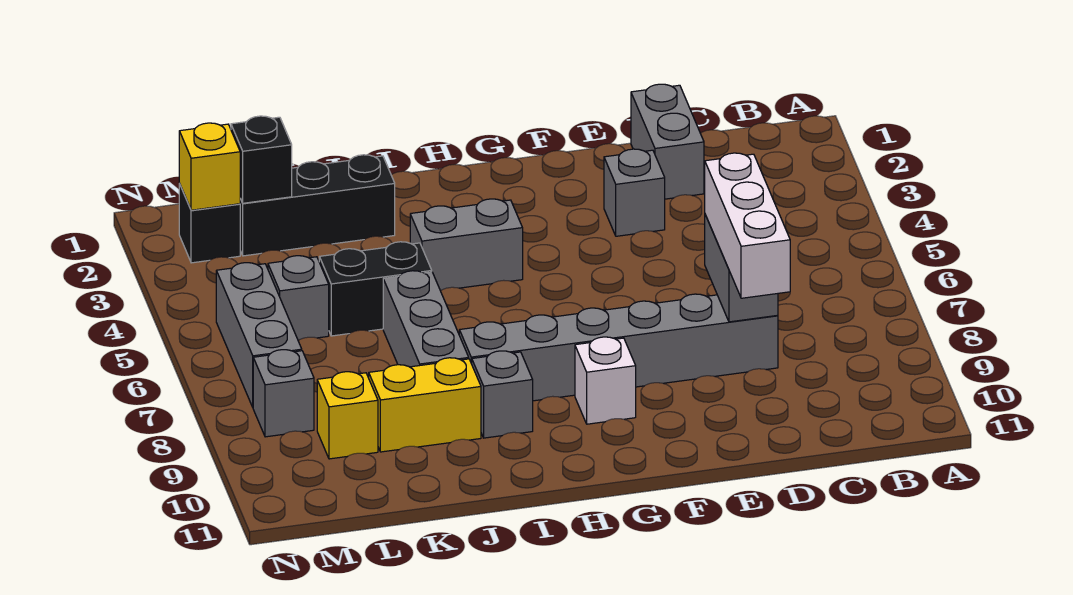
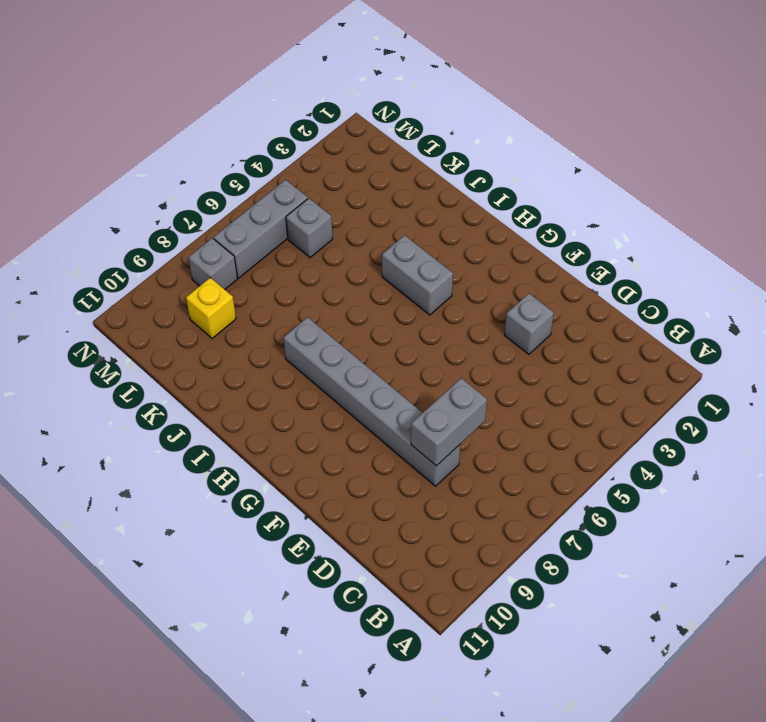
none -> grey 1x2 brick [631,84,704,199]
none -> white 1x1 brick [575,337,636,424]
none -> grey 1x1 brick [472,351,533,438]

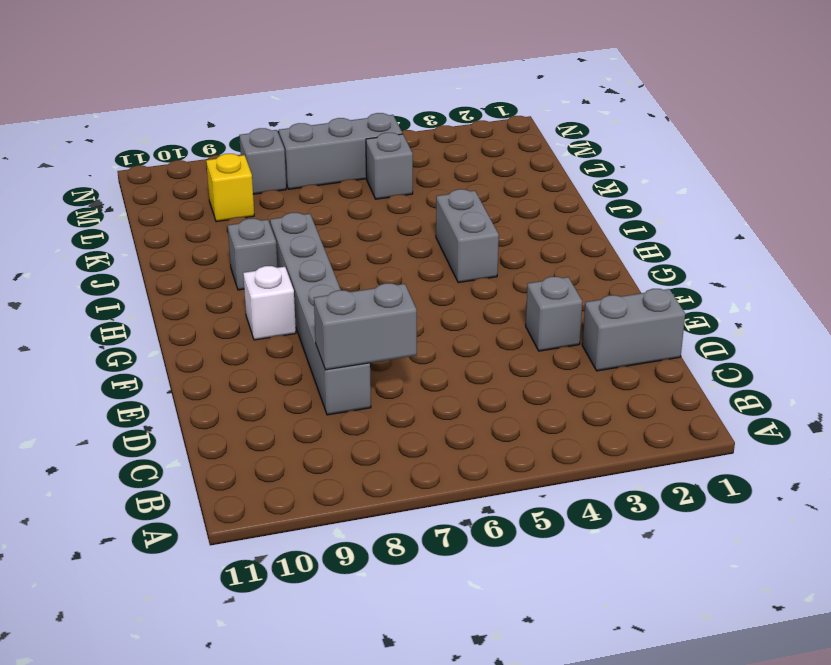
none -> black 1x3 brick [240,155,395,256]
none -> black 1x2 brick [319,242,432,336]
none -> grey 1x3 brick [383,271,469,367]

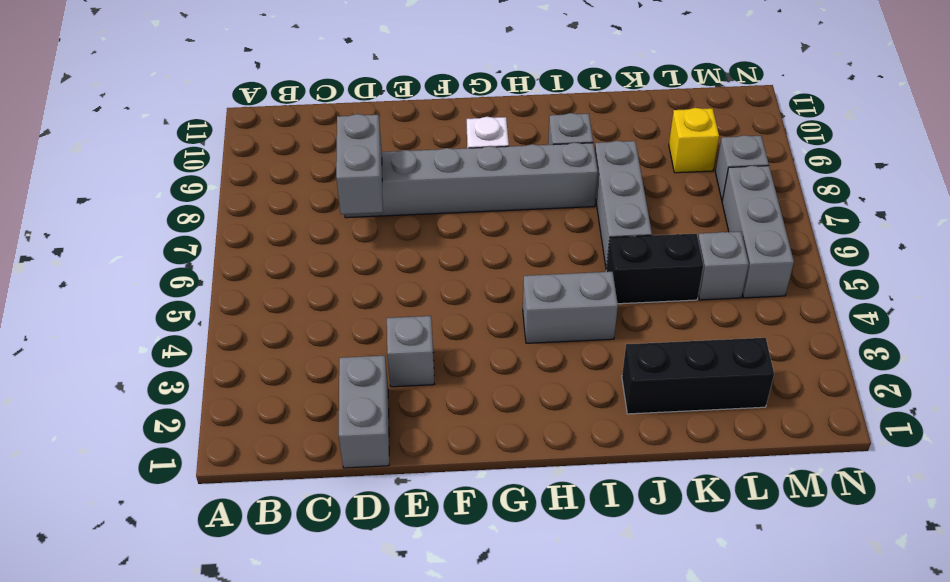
none -> yellow 1x2 brick [369,358,481,452]
none -> black 1x1 brick [179,184,240,263]
none -> black 1x1 brick [231,116,292,203]

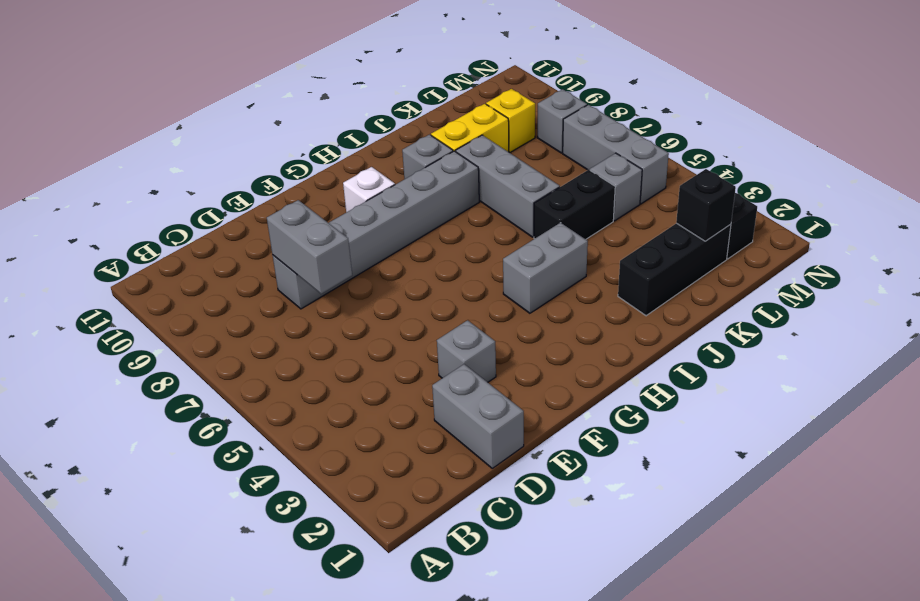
none -> yellow 1x1 brick [179,123,240,210]
none -> white 1x3 brick [705,153,790,298]

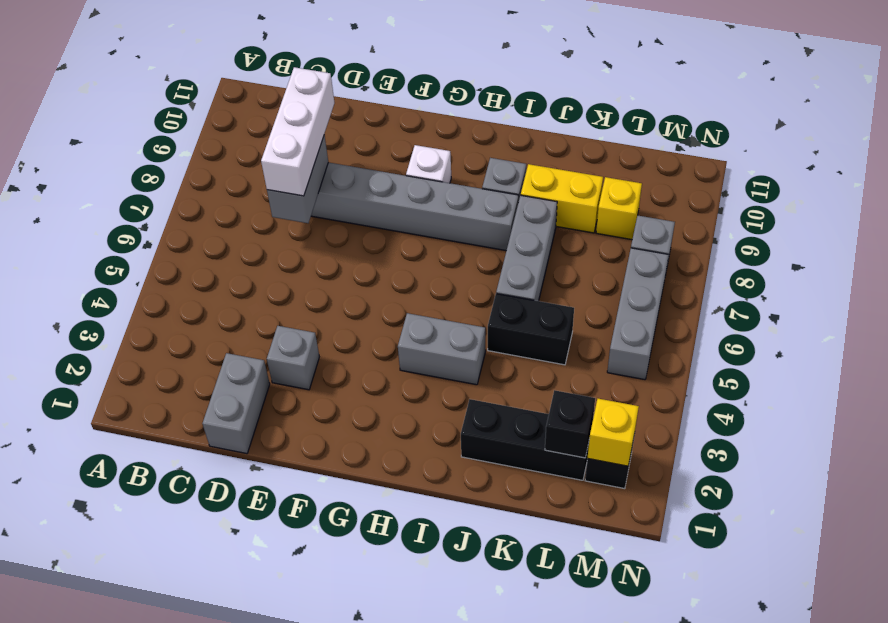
none -> grey 1x1 brick [268,256,329,340]

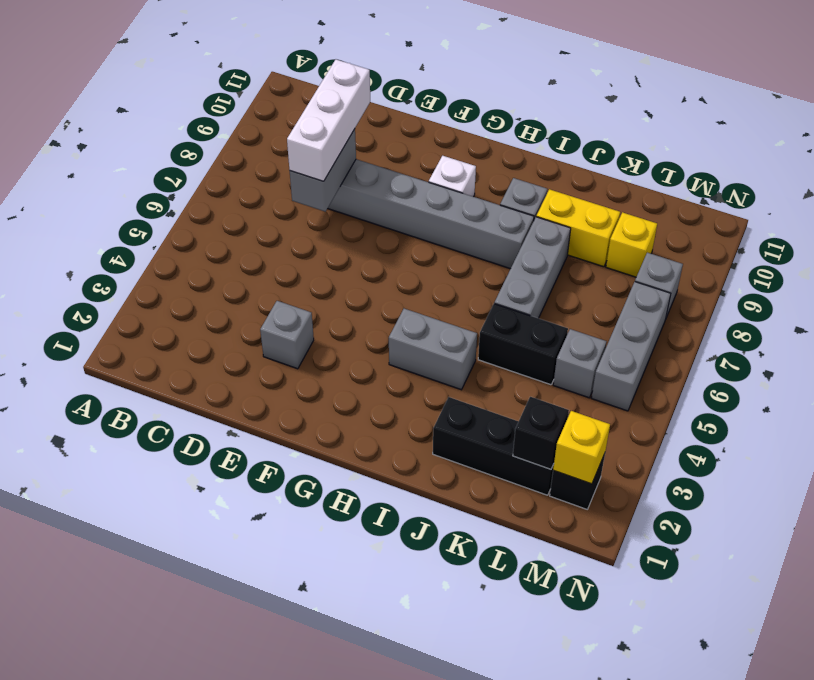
none -> grey 1x2 brick [631,84,704,199]

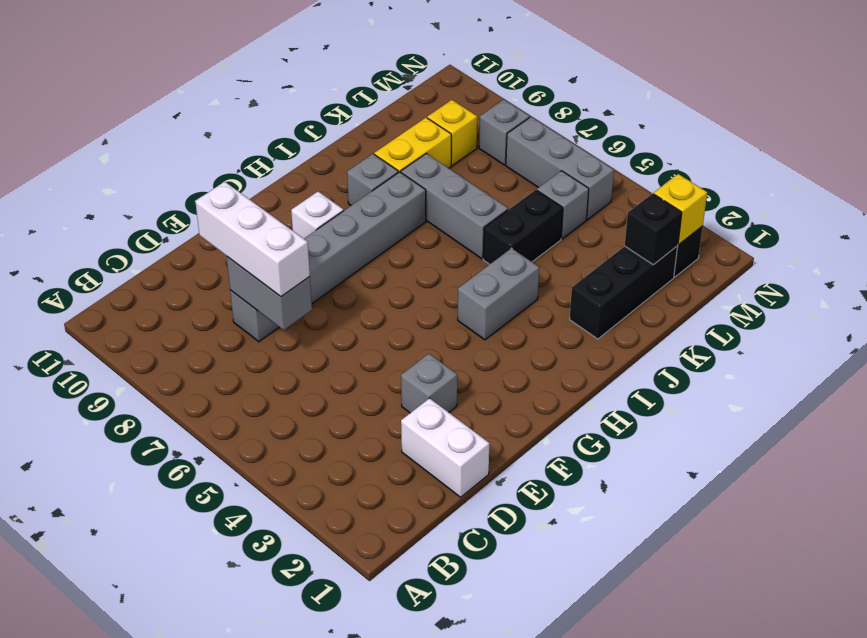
white 1x2 brick [401,398,489,497] -> grey 1x2 brick [631,84,704,199]

